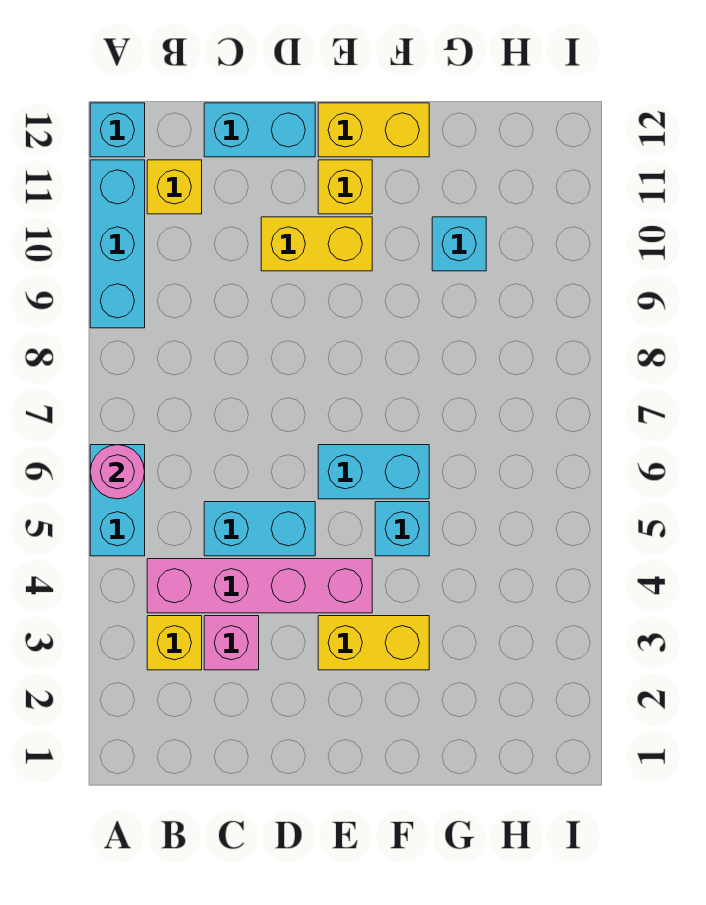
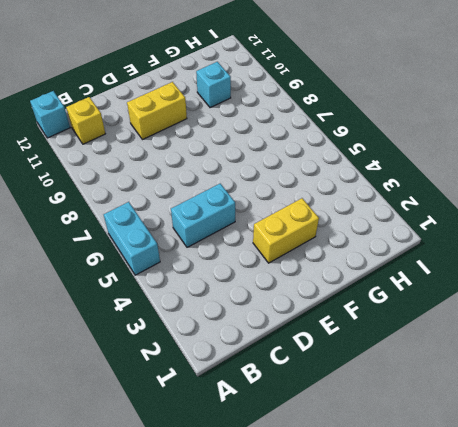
none -> cyan 1x3 brick [90,160,145,328]
none -> yellow 1x1 brick [147,616,202,670]
none -> pink 1x4 brick [147,559,372,613]

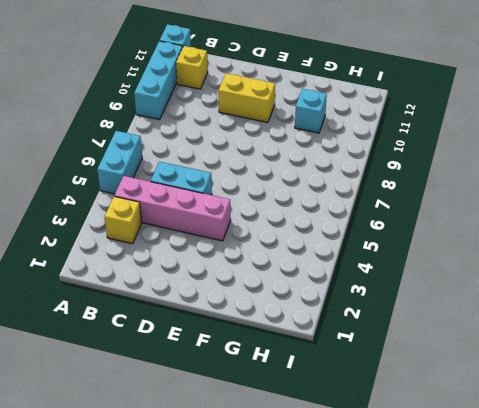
none -> pink 1x1 brick [204,616,259,670]
none -> cyan 1x2 brick [204,103,315,157]
none -> yellow 1x2 brick [318,616,429,670]

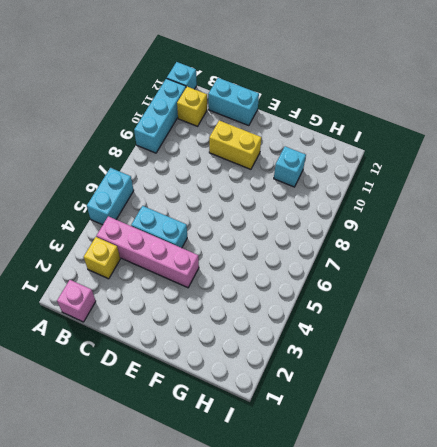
pink 1x1 brick [57,280,96,322] -> pink 1x1 brick moved to [204,616,259,670]
none -> yellow 1x2 brick [318,616,429,670]
none -> cyan 1x2 brick [318,445,429,499]
none -> yellow 1x1 brick [318,160,372,214]

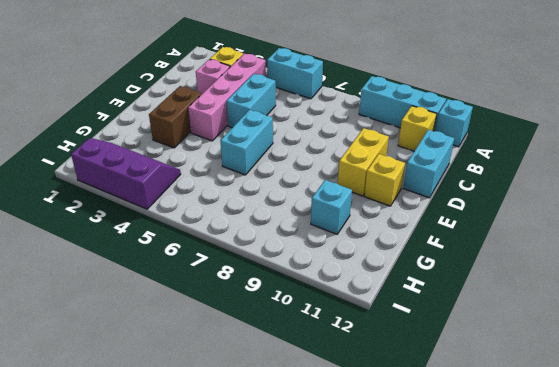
brown 1x2 brick [149,86,202,148] -> yellow 1x2 brick [318,616,429,670]
purple 2x3 slope [71,138,181,209] -> none
none -> yellow 1x2 brick [318,103,429,157]
none -> cyan 1x1 brick [375,502,429,556]
none -> pink 1x1 round brick [90,445,145,499]

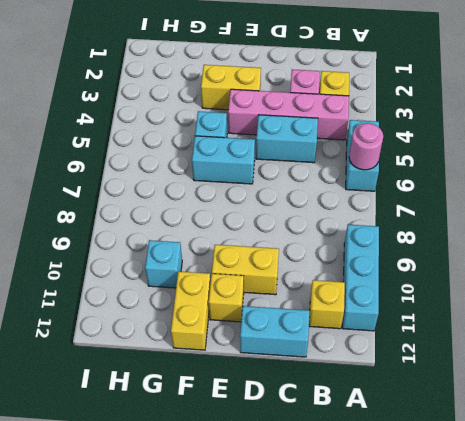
yellow 1x2 brick [171,271,211,350] -> yellow 1x2 brick turned to [318,103,429,157]
none -> cyan 1x1 brick [90,103,145,157]

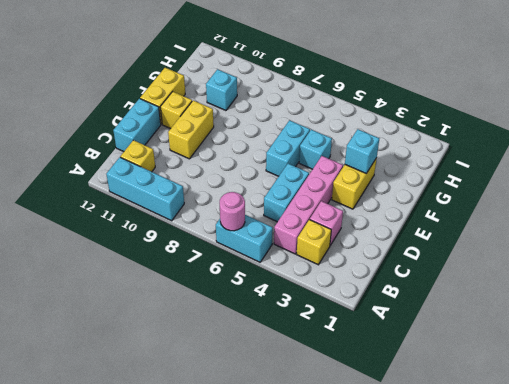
cyan 1x1 brick [345,129,379,173] -> cyan 1x1 brick moved to [90,103,145,157]

